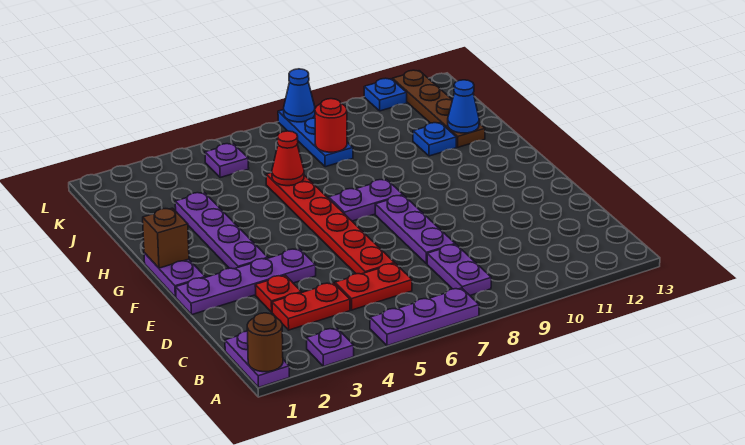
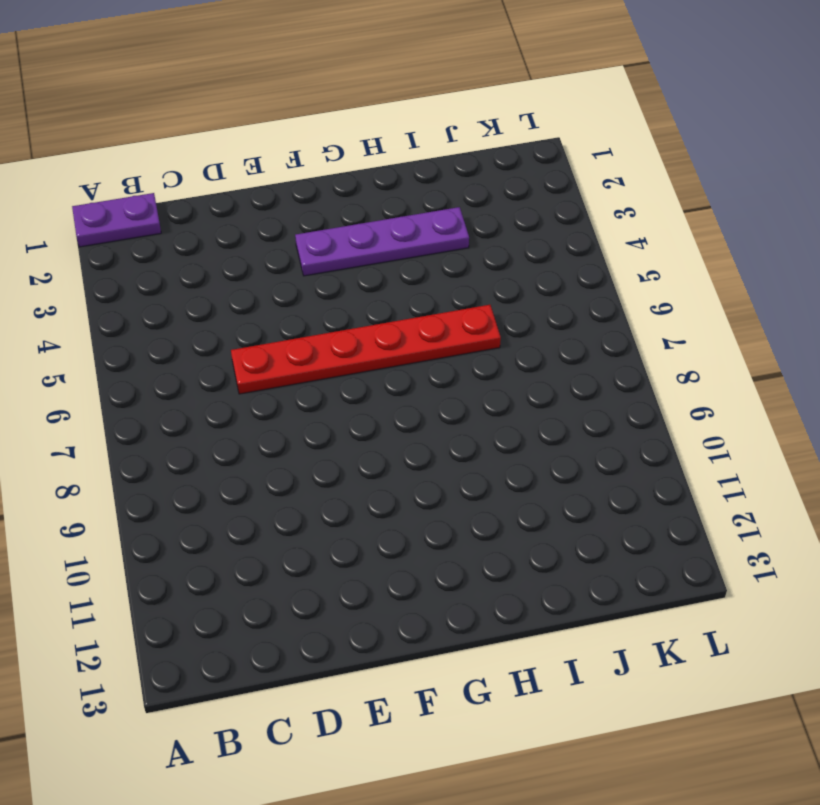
none -> purple 1x1 plate [307,328,354,366]
none -> purple 1x3 plate [370,288,479,346]
none -> purple 1x2 plate [427,244,491,295]

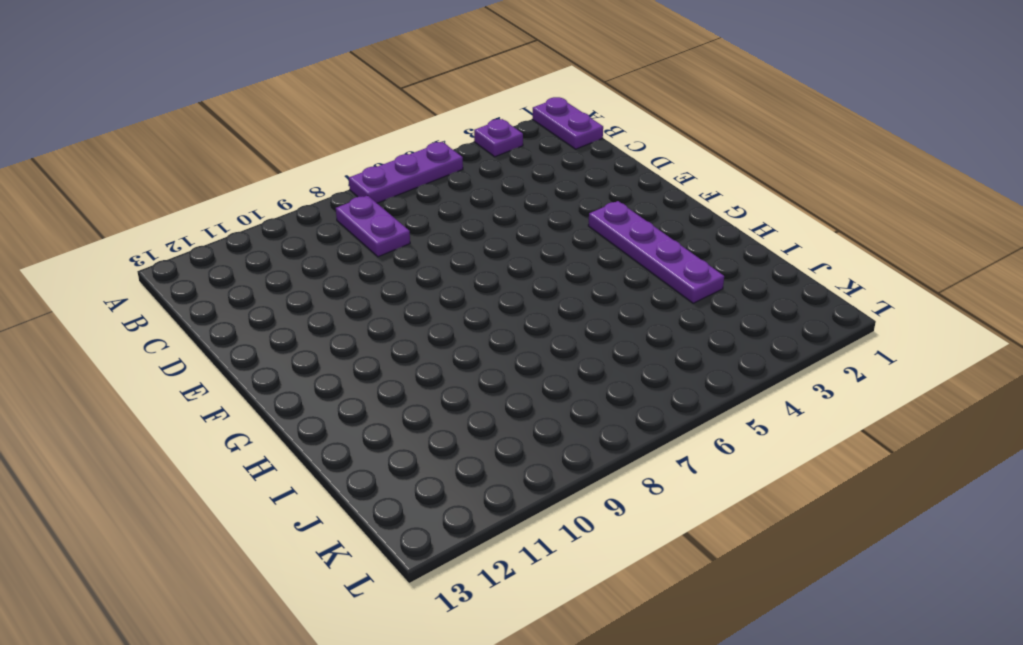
none -> red 1x2 plate [272,283,350,330]
none -> red 1x2 plate [335,263,412,310]
none -> red 1x1 plate [255,275,301,312]

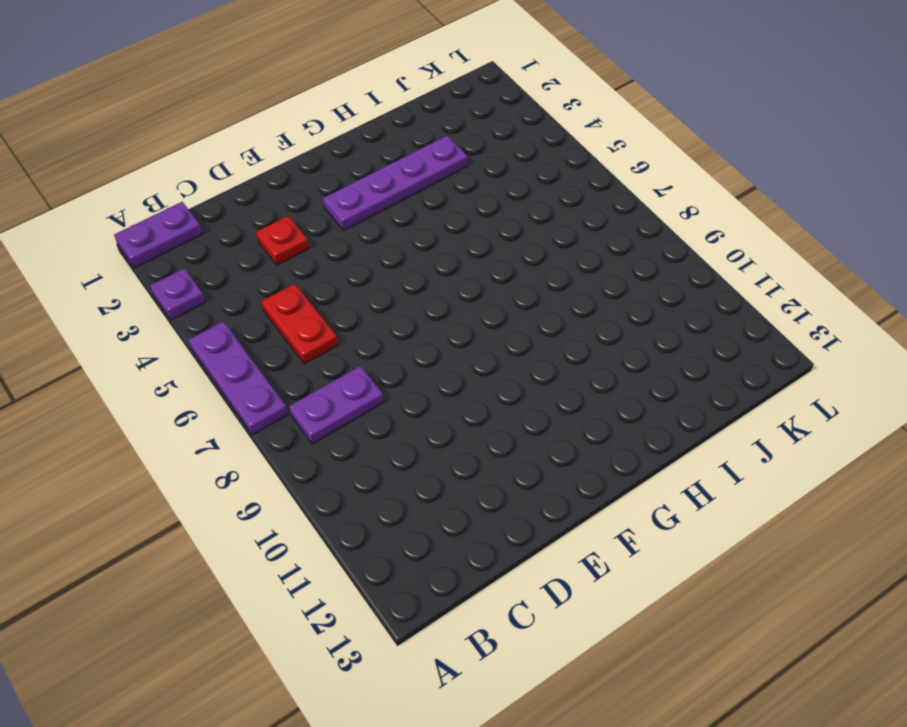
none -> red 1x2 plate [272,283,350,330]
none -> red 1x6 plate [266,172,394,274]
none -> purple 1x3 plate [375,195,455,264]

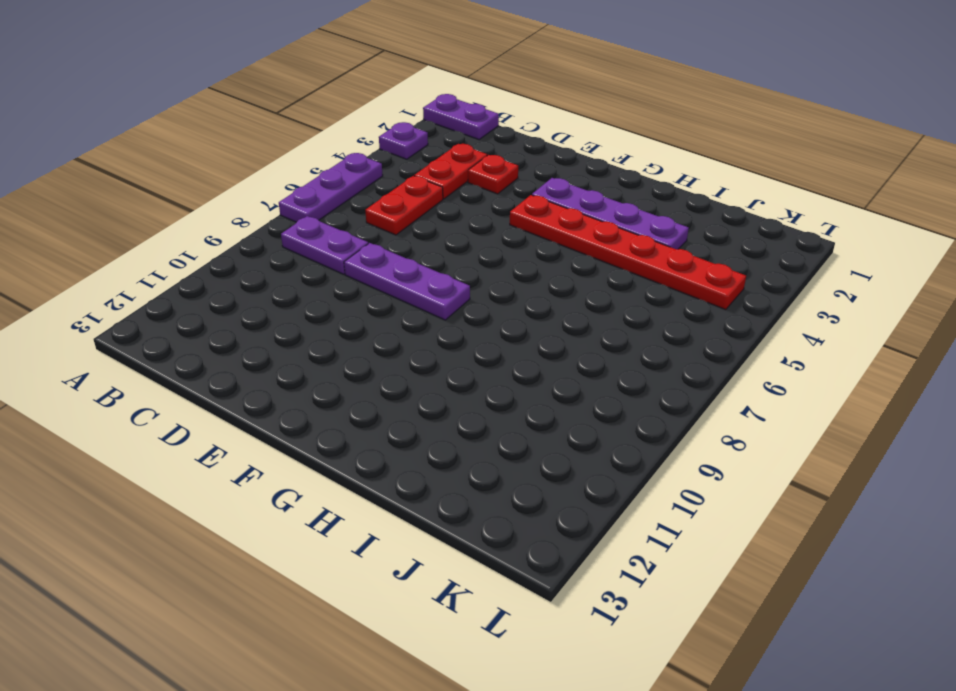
red 1x6 plate [510,195,746,310] -> red 1x6 plate moved to [266,172,394,274]
none -> purple 1x4 plate [176,249,316,315]
none -> purple 1x2 plate [144,253,205,297]
none -> purple 1x2 plate [329,179,403,221]

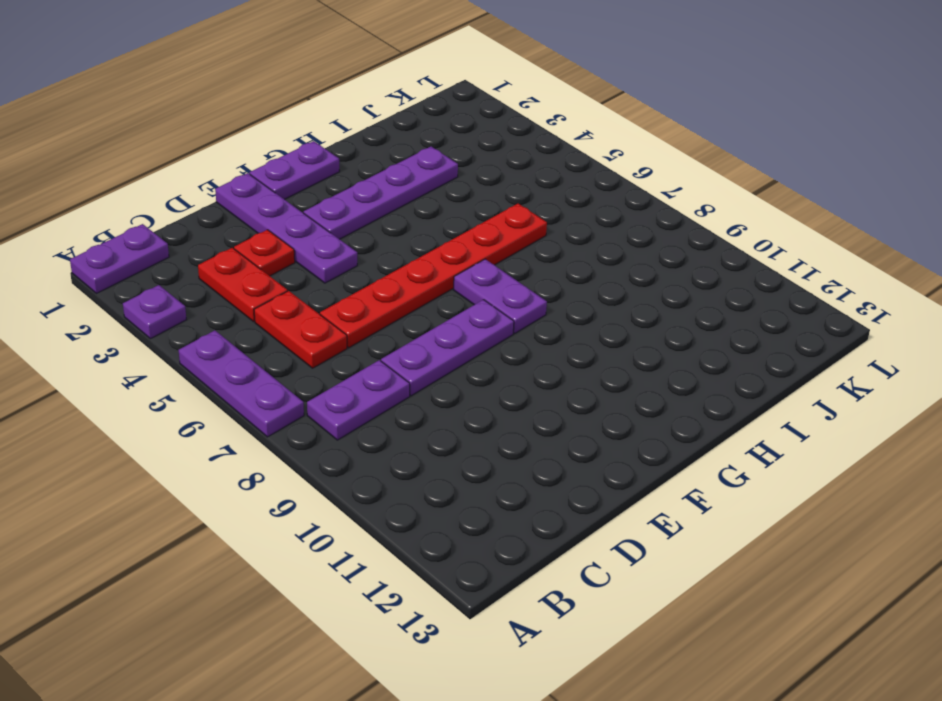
none -> blue 1x1 plate [413,123,456,156]
none -> brown 1x4 plate [393,70,485,147]
none -> blue 1x3 plate [278,110,353,167]

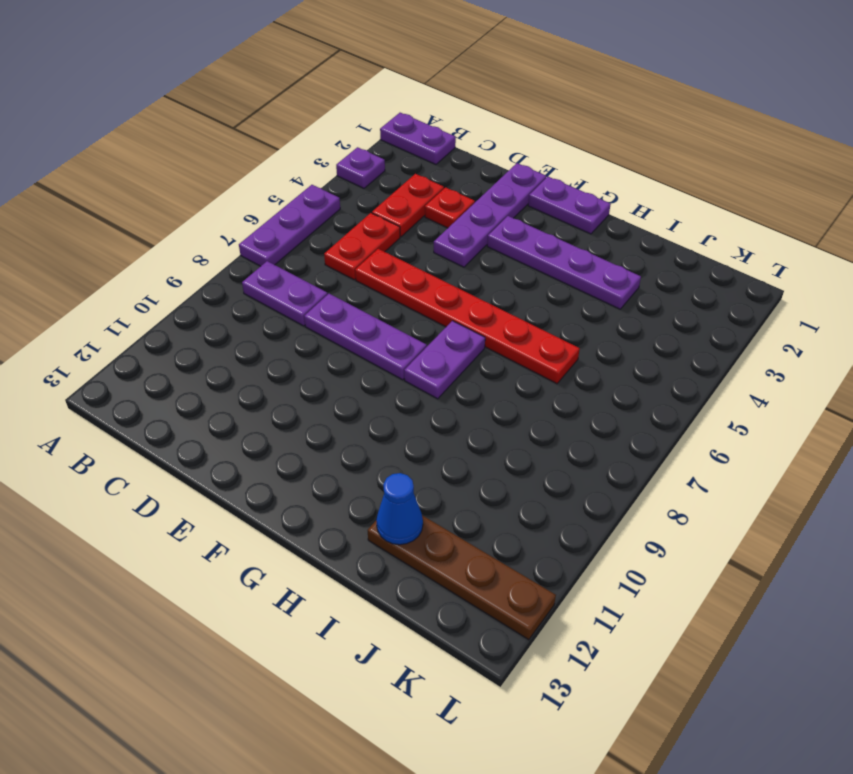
none -> blue 1x1 plate [413,123,456,156]
none -> blue 1x3 plate [278,110,353,167]
none -> purple 1x1 plate [205,144,249,178]

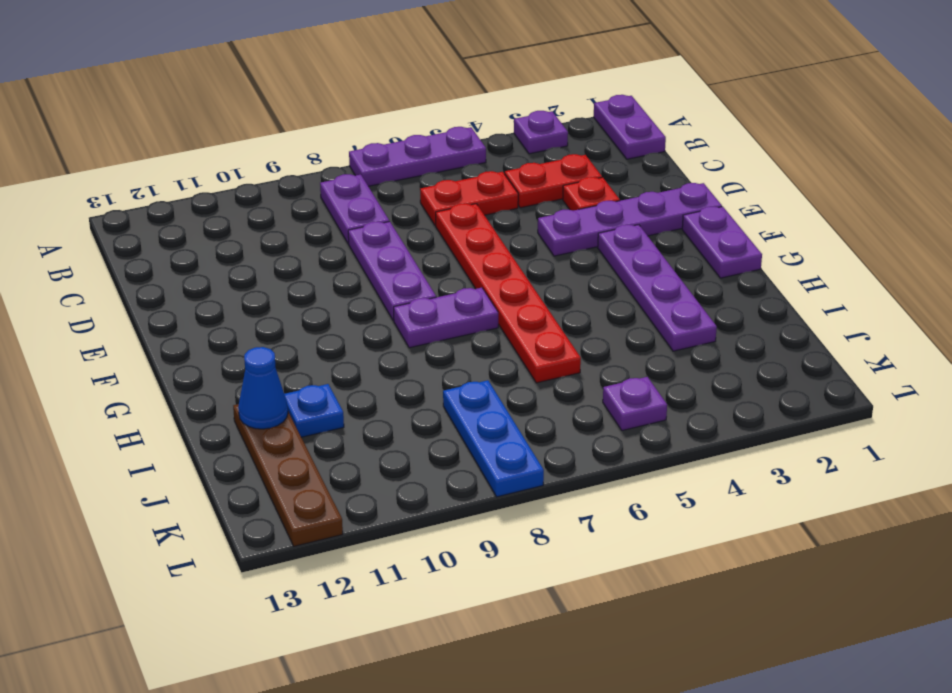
none -> blue 1x1 plate [364,78,407,111]
none -> brown 1x1 round brick [247,313,283,372]
none -> brown 1x1 brick [143,208,189,268]

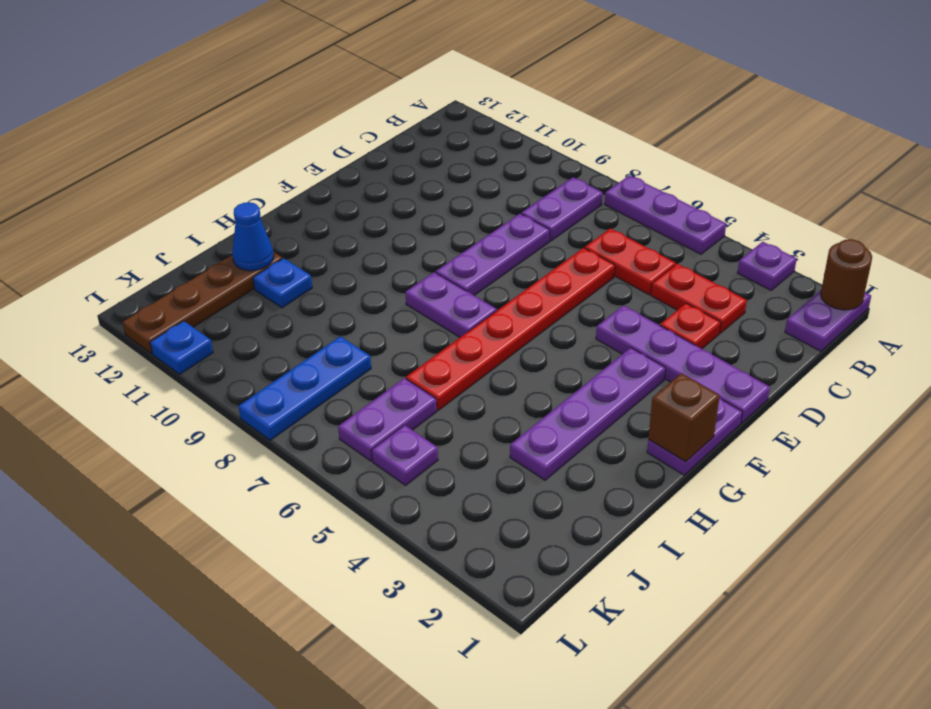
purple 1x2 plate [338,378,437,461] -> none
none -> red 1x1 cone [272,131,304,186]
none -> red 1x1 round brick [315,99,347,152]
none -> blue 1x1 cone [284,69,315,122]

